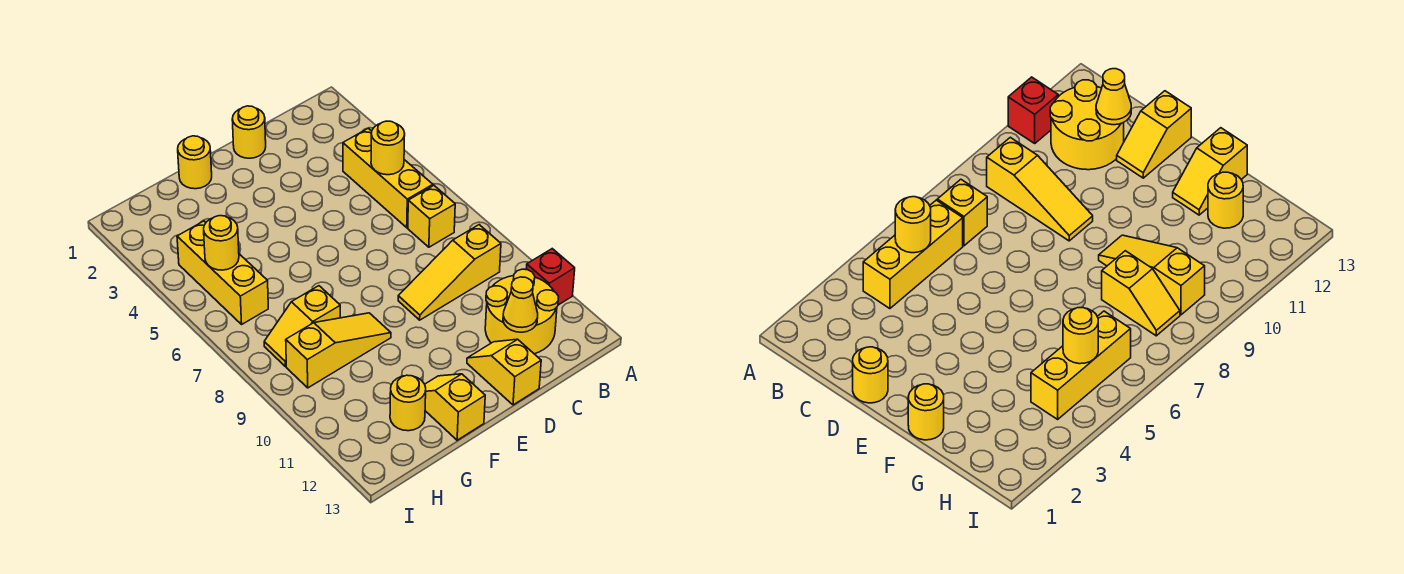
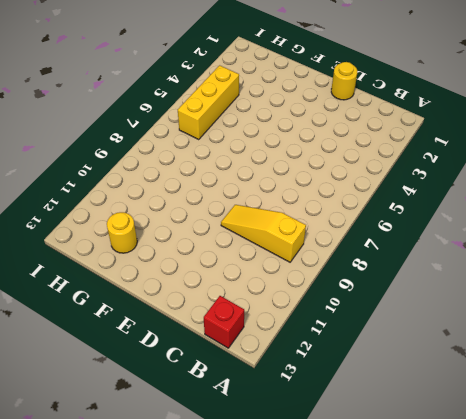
red 1x1 brick [204,296,244,348] -> red 1x1 brick moved to [526,249,575,305]
none -> yellow 1x3 brick [343,128,433,228]
none -> yellow 1x1 brick [408,186,455,247]
none -> yellow 2x2 round brick [485,269,559,354]

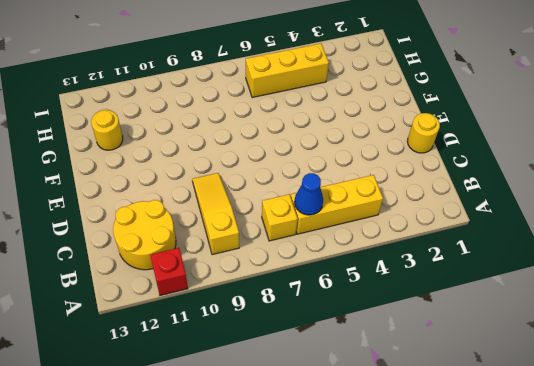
blue 1x1 cone [294,173,323,215] -> none
none -> yellow 1x2 slope [467,339,541,405]
none -> yellow 1x1 round brick [178,136,212,189]
none -> yellow 1x3 slope [286,313,391,388]

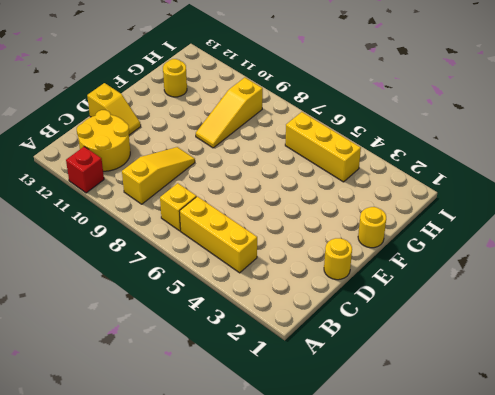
none -> yellow 1x2 slope [425,374,485,440]
none -> yellow 1x2 slope [264,286,340,367]
none -> yellow 1x1 round brick [371,121,405,175]

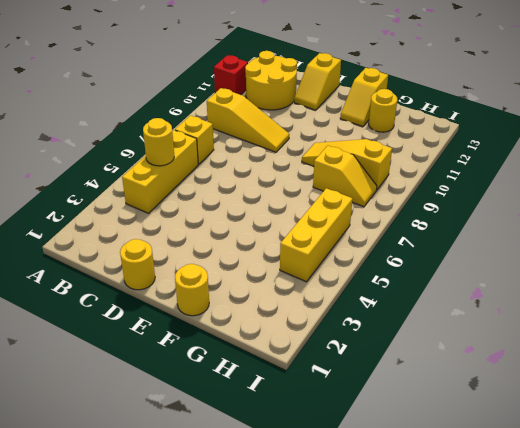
none -> yellow 1x1 cone [503,277,538,332]
none -> yellow 1x1 round brick [204,216,239,270]

